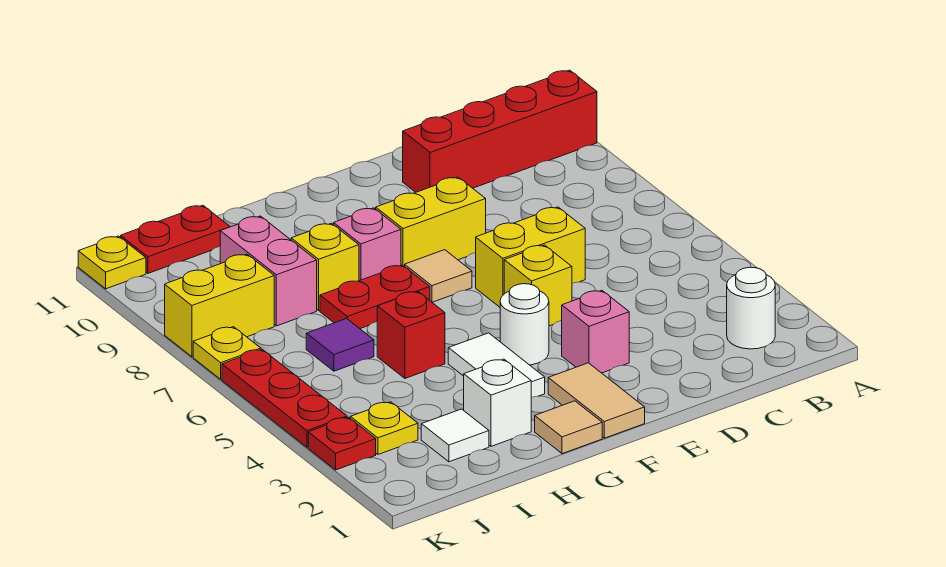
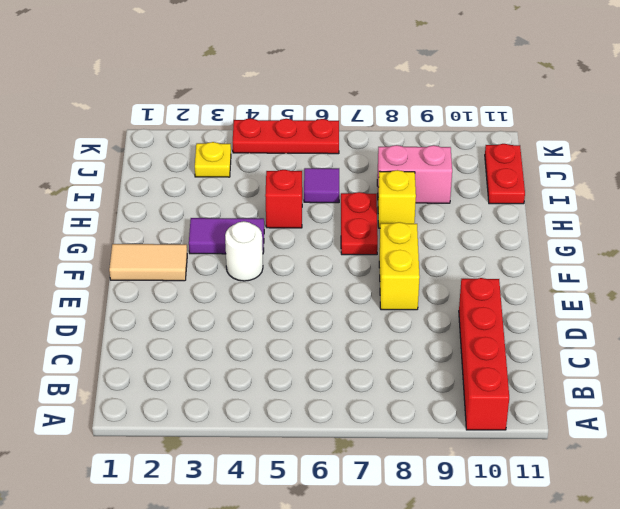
purple 1x2 tile [189,218,264,254] -> white 1x2 tile [448,333,545,398]
none -> white 1x1 round brick [727,267,775,349]
none -> yellow 1x2 brick [476,207,585,307]
none -> pink 1x1 brick [562,290,629,373]

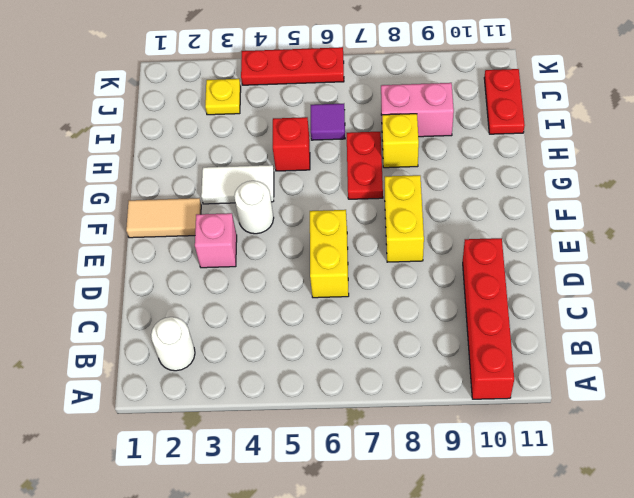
none -> yellow 1x1 brick [504,245,572,326]
none -> tan 1x1 tile [405,250,472,302]
none -> tan 1x1 tile [535,401,602,454]

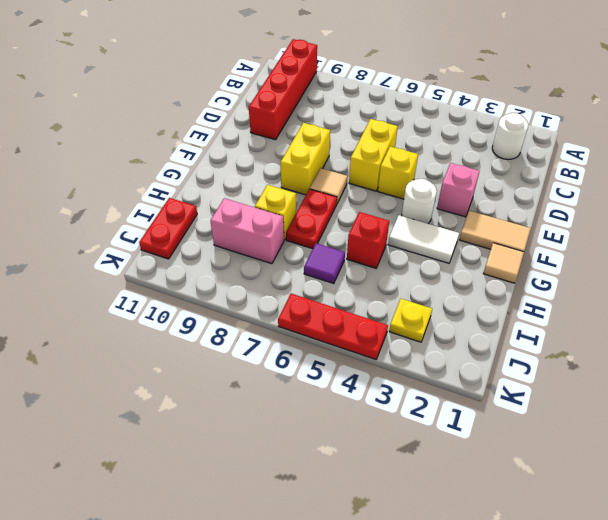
none -> pink 1x1 brick [334,208,401,281]
none -> white 1x1 brick [464,359,531,446]
none -> white 1x1 tile [421,409,489,462]

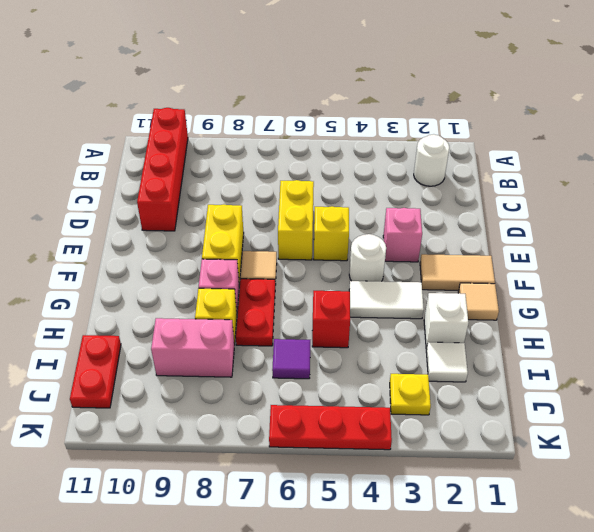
none -> yellow 1x2 brick [165,254,274,357]
none -> red 1x1 plate [308,417,376,470]
none -> yellow 1x1 plate [193,327,261,379]

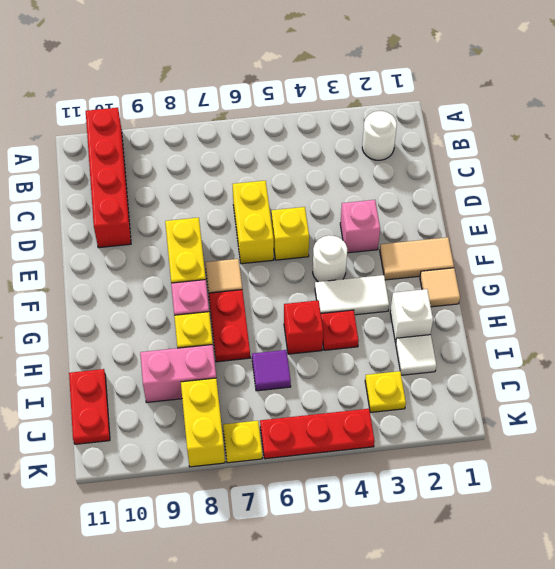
red 1x1 plate [321,310,359,350] -> red 1x1 plate moved to [308,417,376,470]
none -> yellow 1x1 plate [78,236,146,289]

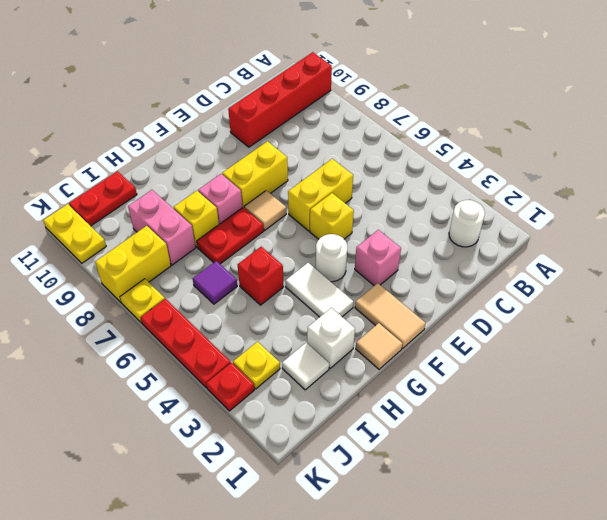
yellow 1x2 plate [43,204,106,263] -> yellow 1x1 plate [78,236,146,289]

